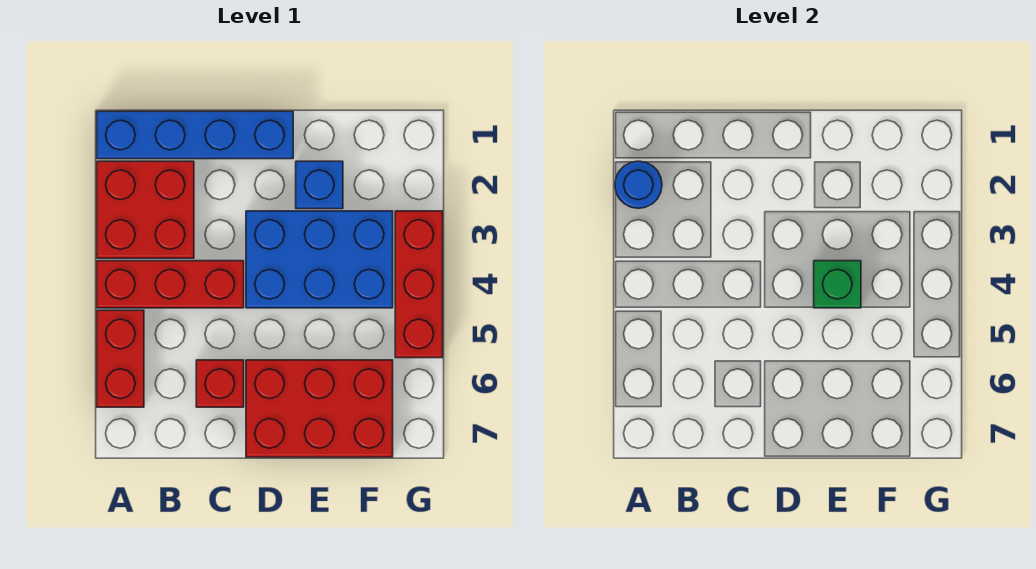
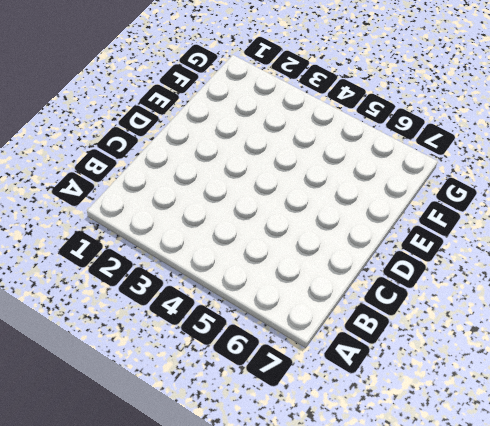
none -> blue 1x4 brick [97,111,293,159]
none -> red 2x2 brick [97,161,194,258]

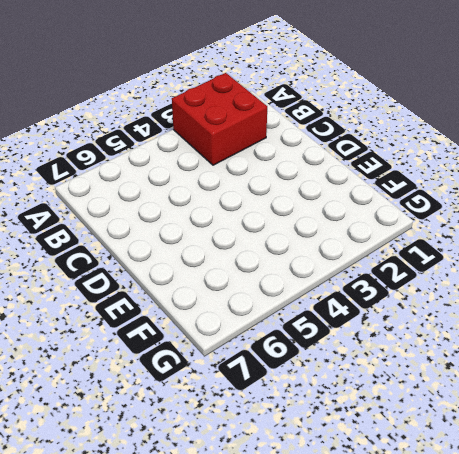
none -> blue 1x4 brick [97,111,293,159]
none -> red 1x3 brick [97,261,244,308]

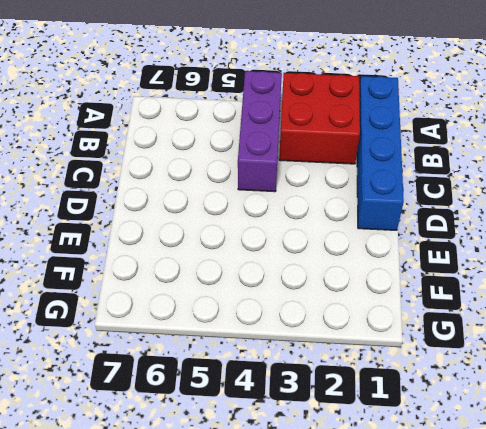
purple 1x3 brick [238,71,282,192] -> red 1x3 brick [97,261,244,308]
none -> red 1x2 brick [97,310,144,407]
none -> red 1x1 brick [196,360,244,407]

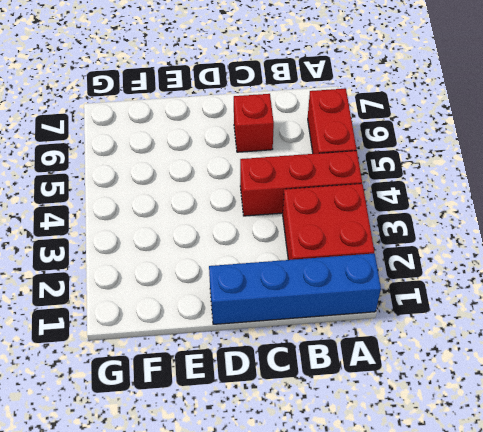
none -> blue 2x3 brick [246,211,393,308]
none -> red 2x3 brick [246,360,393,457]

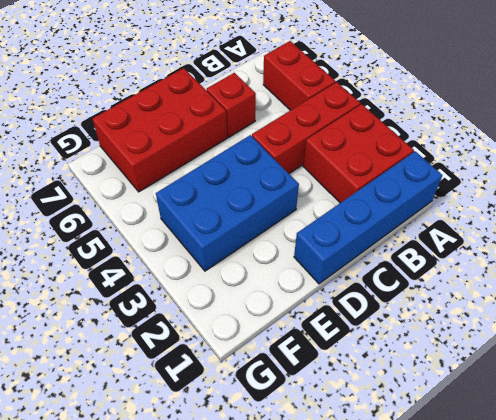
none -> blue 1x1 brick [296,161,343,209]
none -> red 1x3 brick [395,211,443,358]

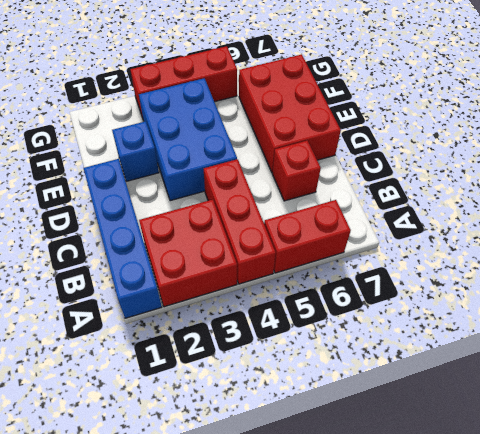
none -> blue 1x1 round brick [615,161,662,208]
none -> green 1x1 brick [814,261,861,308]

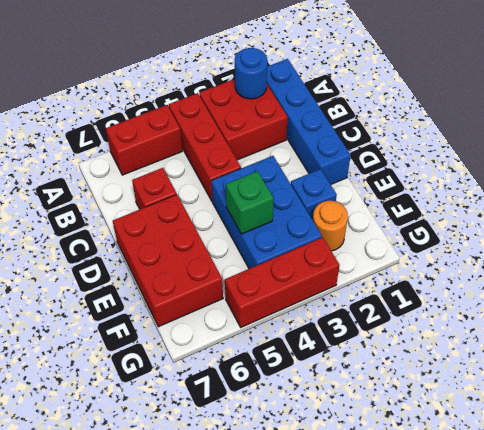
orange 1x1 round brick [313,201,348,251] -> none

